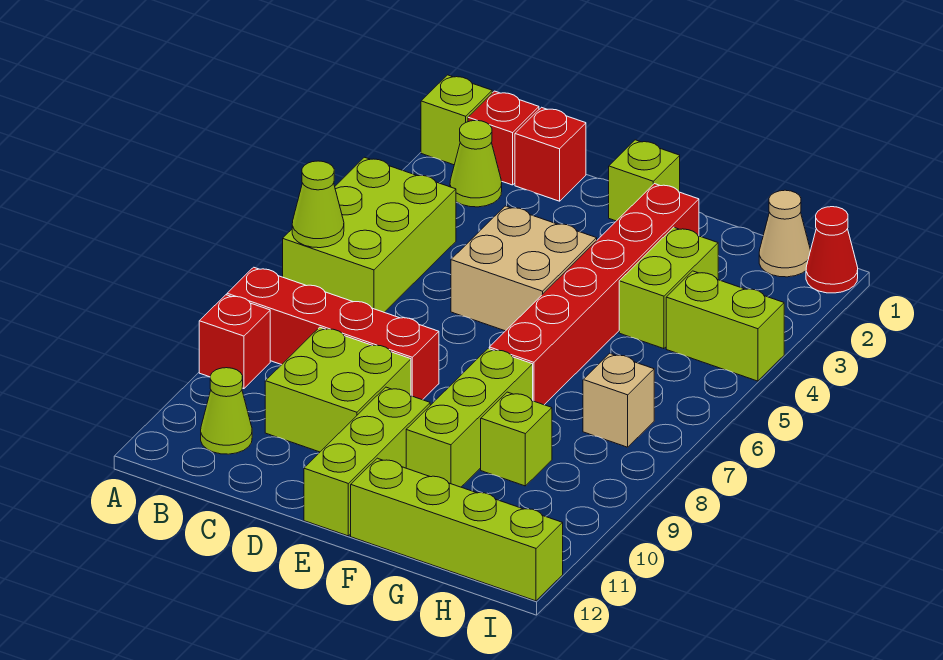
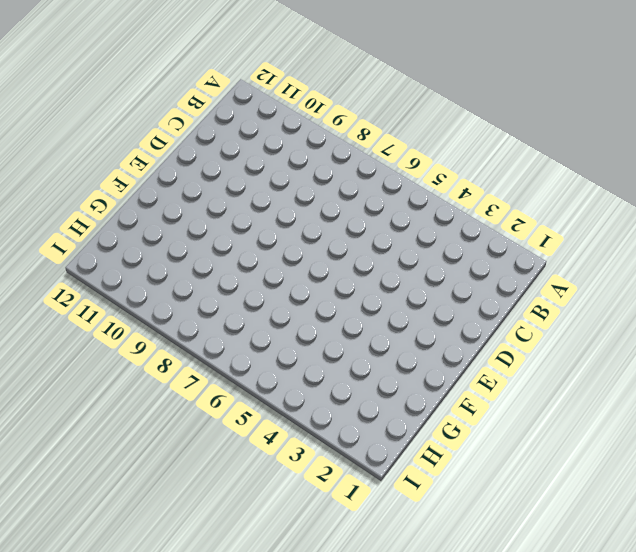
none -> lime 1x1 brick [421,75,492,165]
none -> lime 2x3 brick [283,157,456,312]
none -> red 1x4 brick [227,267,439,400]

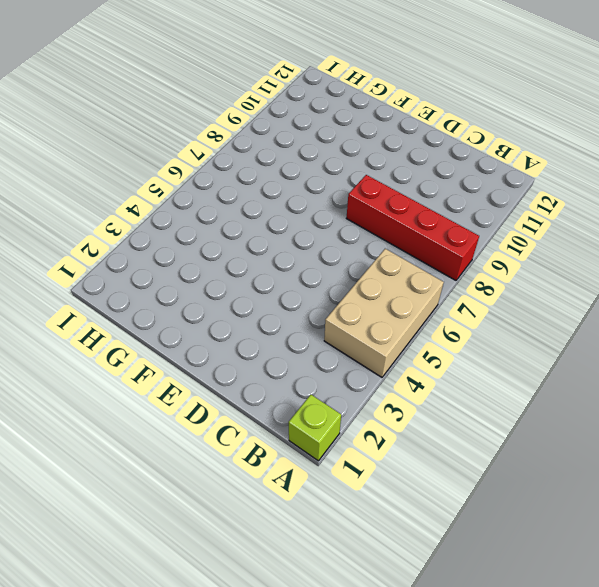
tan 2x3 brick [324,249,444,377] -> lime 2x3 brick [283,157,456,312]
none -> red 1x1 brick [199,295,270,389]
none -> red 1x1 brick [468,91,539,185]
none -> lime 1x1 cone [450,120,502,207]

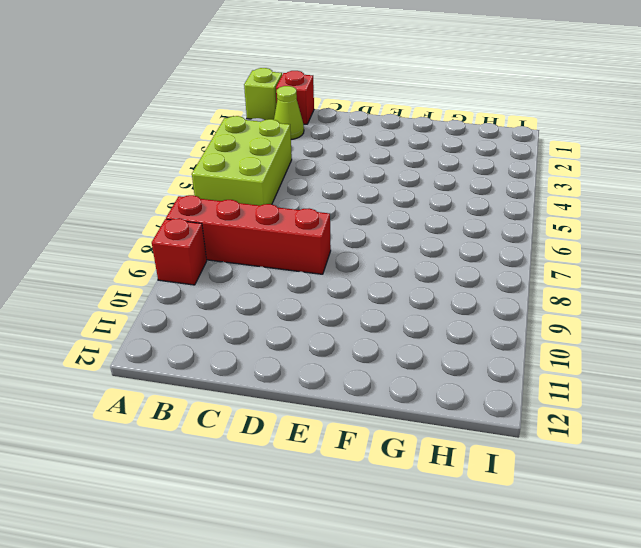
none -> lime 1x1 cone [201,368,252,454]
none -> red 1x1 brick [515,107,586,201]
none -> lime 2x2 brick [265,327,411,452]

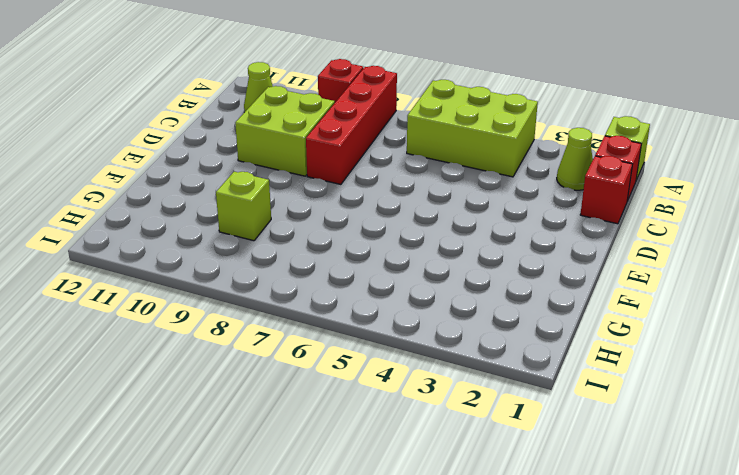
none -> tan 2x2 brick [451,206,597,331]
none -> lime 1x1 brick [609,140,680,221]
none -> lime 1x3 brick [304,387,430,536]

